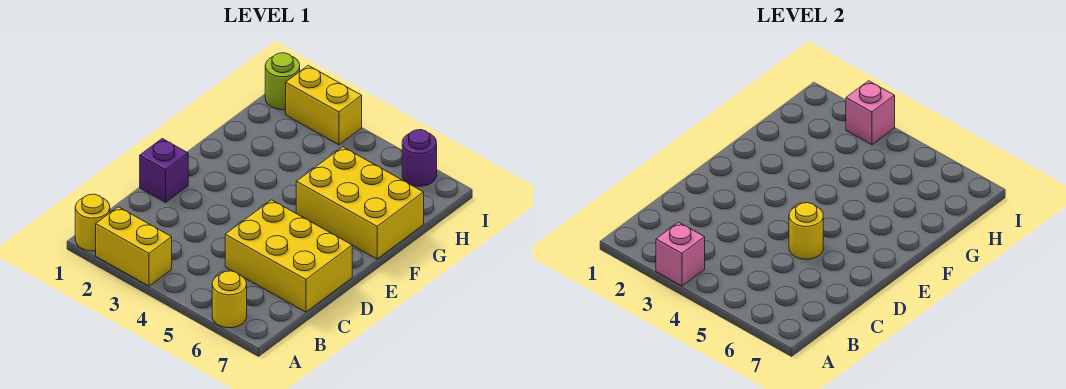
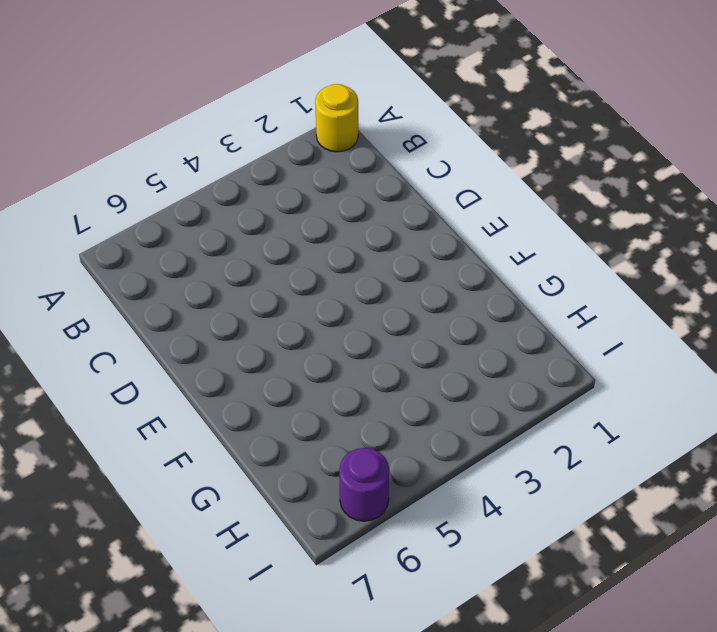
none -> yellow 1x2 brick [96,207,172,286]
none -> yellow 1x1 round brick [212,271,247,328]
none -> yellow 2x3 brick [225,200,352,312]

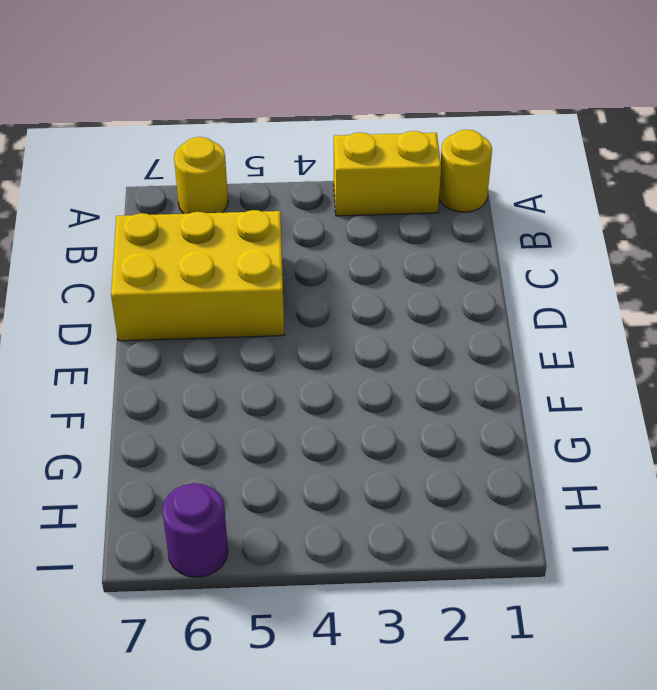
none -> purple 1x1 brick [140,139,188,202]
none -> yellow 2x3 brick [296,147,424,259]
none -> lime 1x1 round brick [265,53,300,110]

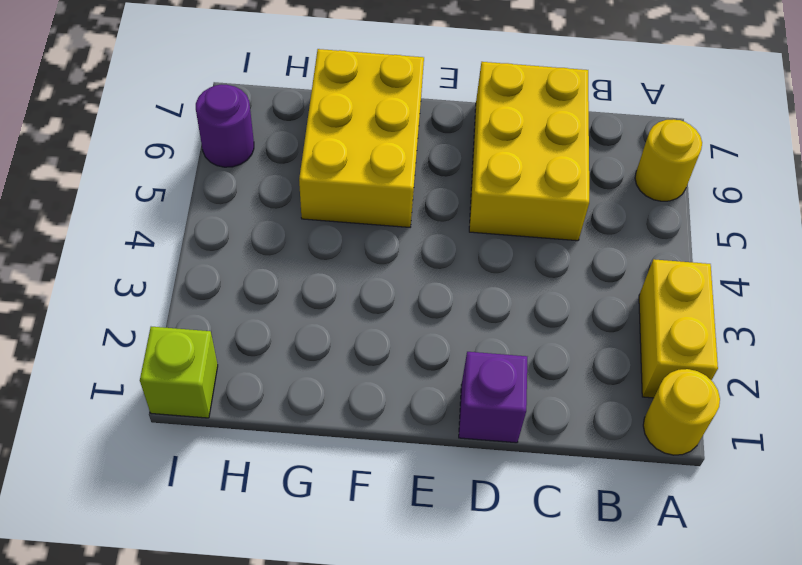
lime 1x1 brick [140,327,218,418] -> lime 1x1 round brick [265,53,300,110]
none -> yellow 1x2 brick [286,65,362,145]
none -> pink 1x1 brick [656,222,705,286]
none -> yellow 1x1 round brick [789,203,823,259]

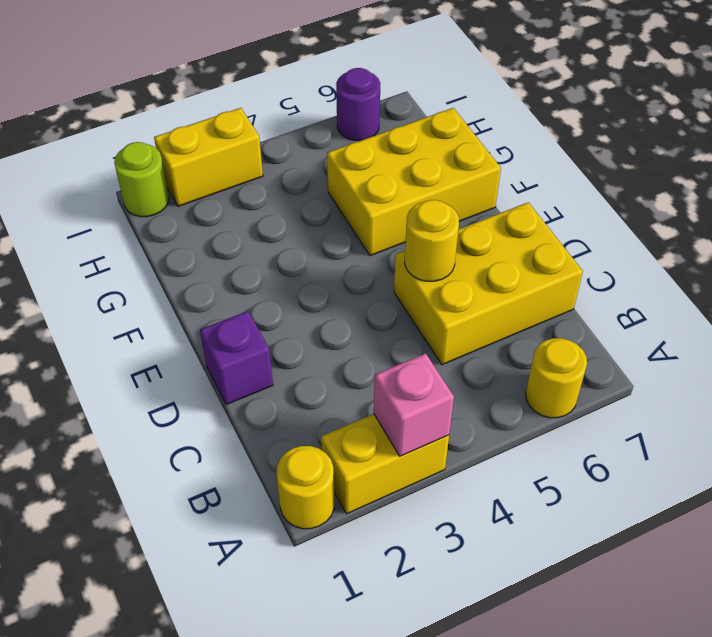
none -> pink 1x1 brick [846,81,895,145]

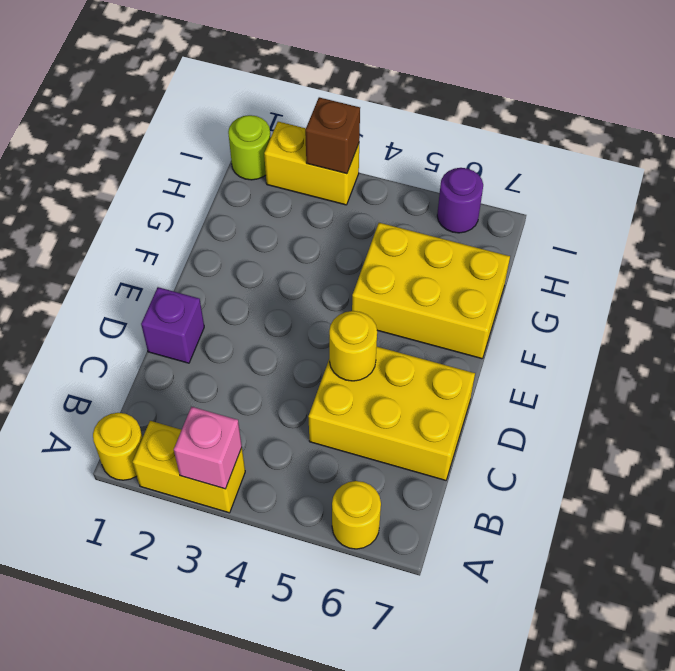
brown 1x1 brick [305,97,360,174] -> pink 1x1 brick [846,81,895,145]

